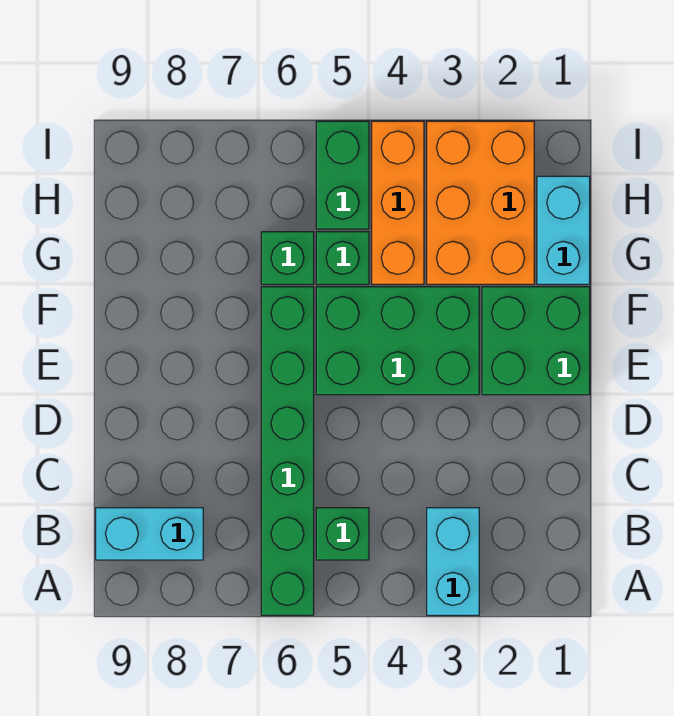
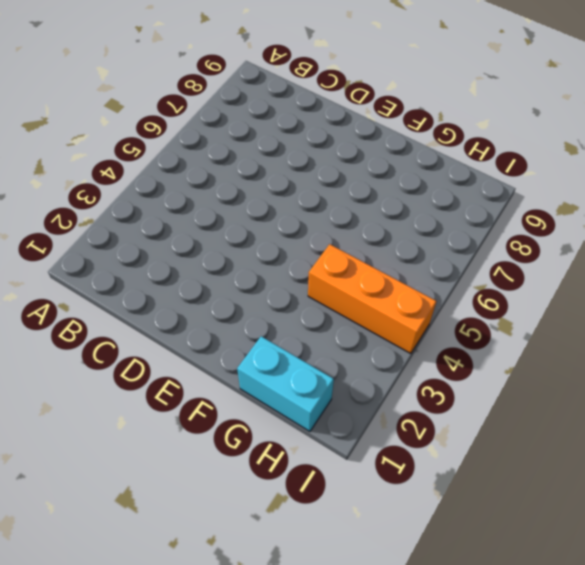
none -> cyan 1x2 brick [427,508,479,615]
none -> green 1x6 brick [261,287,314,615]
none -> green 1x1 brick [316,508,369,560]

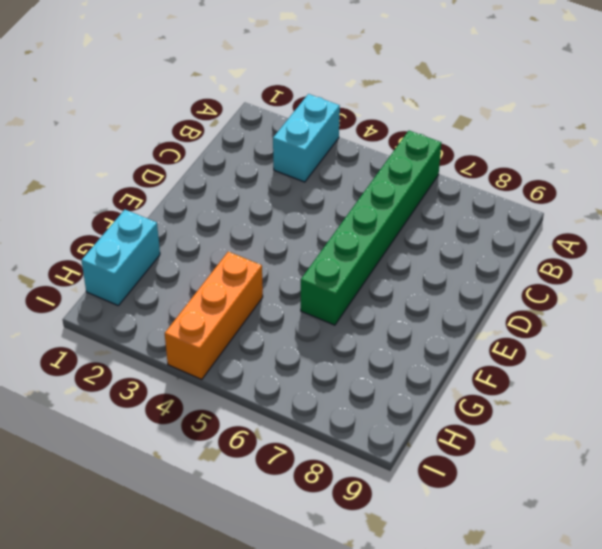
none -> green 1x1 brick [316,508,369,560]
none -> cyan 1x2 brick [96,508,203,560]
none -> green 2x2 brick [482,287,590,395]

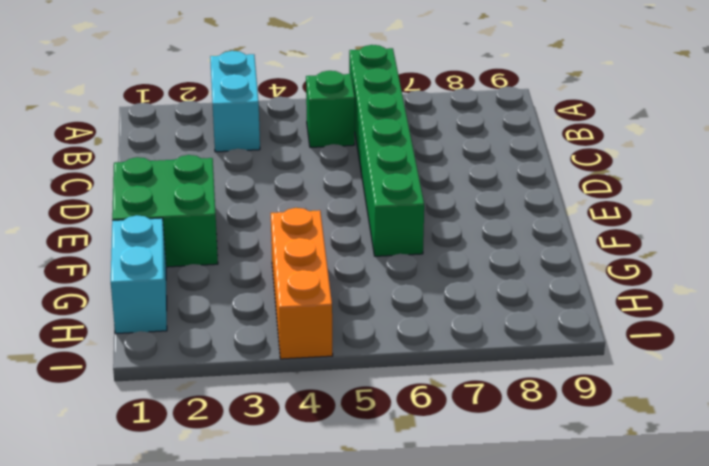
none -> cyan 1x2 brick [96,508,203,560]
none -> green 2x3 brick [316,287,479,395]
none -> orange 2x3 brick [427,121,534,284]

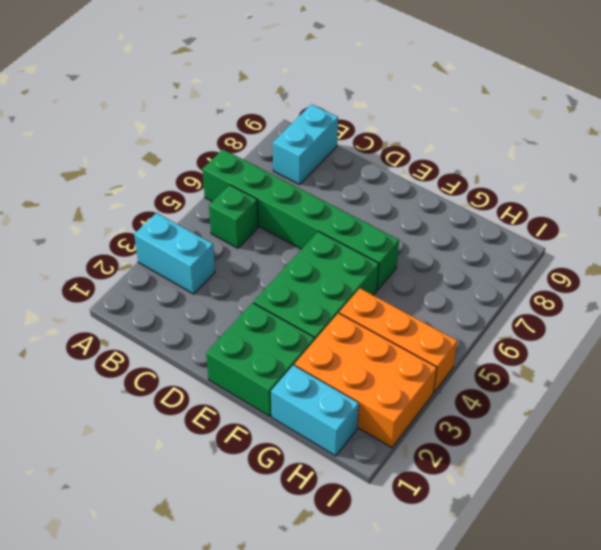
none -> green 1x1 brick [316,232,369,284]
none -> green 1x1 brick [261,232,314,284]
none -> green 1x2 brick [316,121,369,229]

